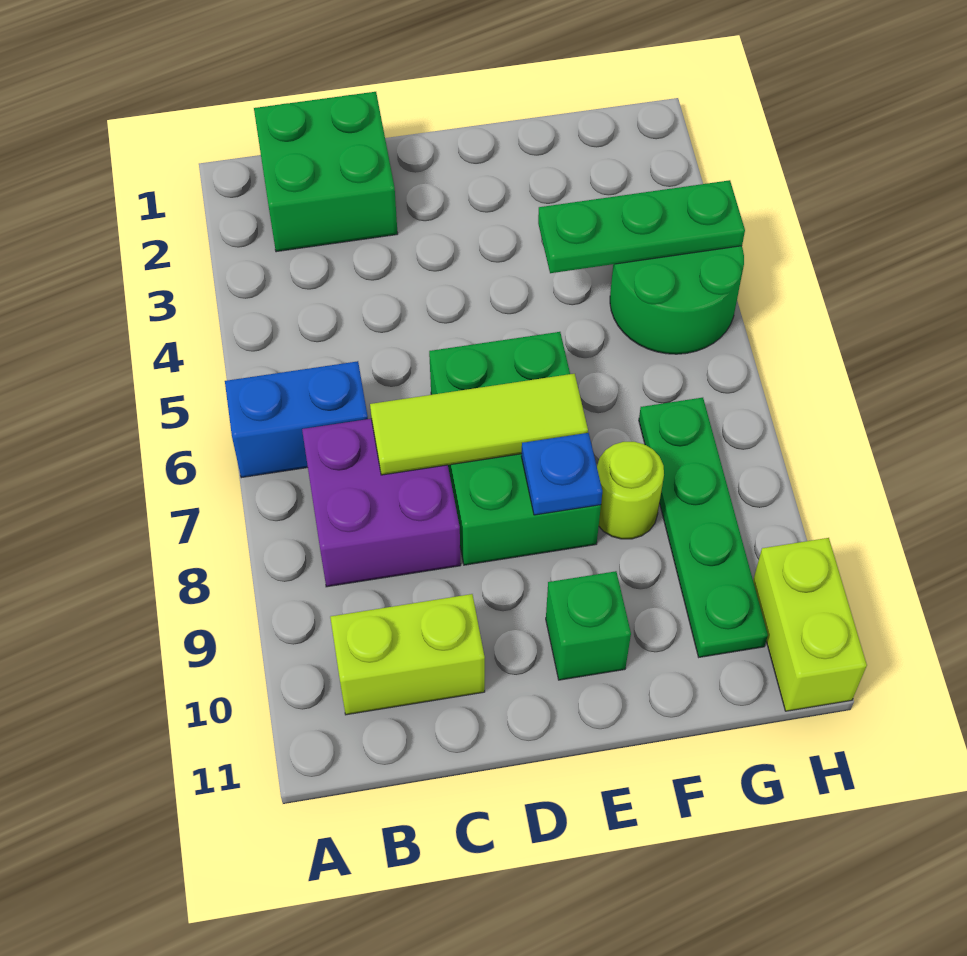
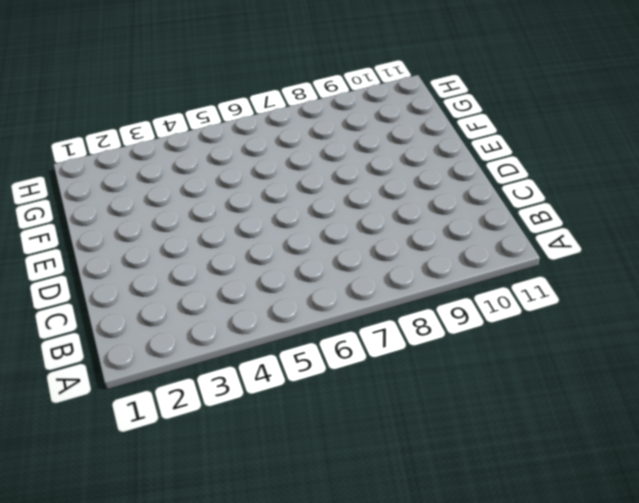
none -> blue 1x2 brick [225,361,368,478]
none -> green 2x2 brick [254,92,398,252]
none -> purple 2x2 brick [302,419,461,587]

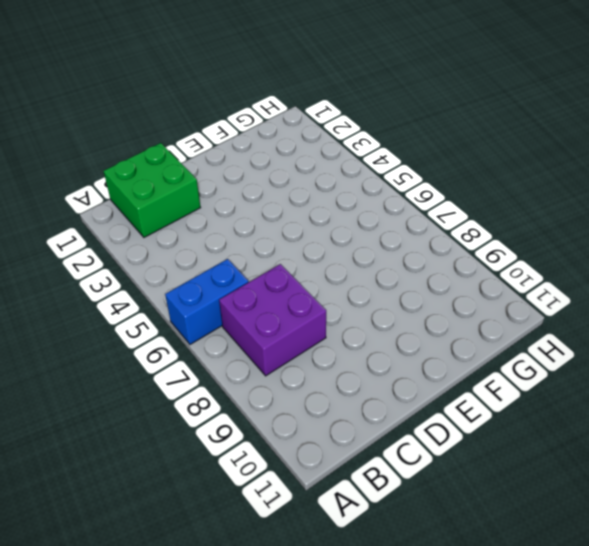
none -> lime 1x2 brick [330,594,485,715]
none -> green 2x3 brick [429,332,601,565]
none -> green 1x1 brick [546,571,631,680]

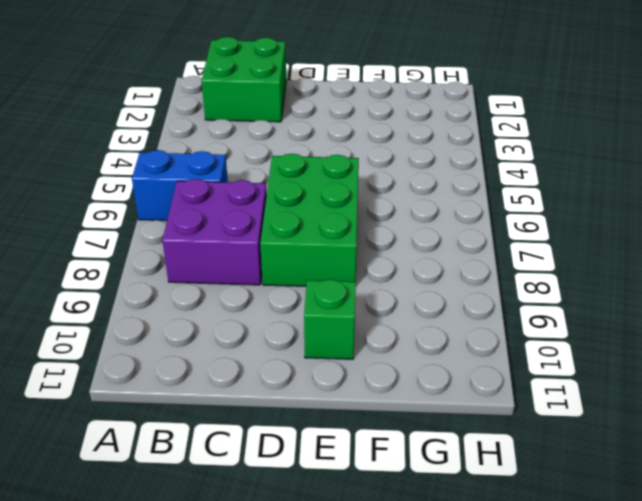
none -> lime 1x2 brick [330,594,485,715]
none -> lime 1x1 round brick [597,442,664,539]
none -> green 2x2 round brick [610,246,744,354]

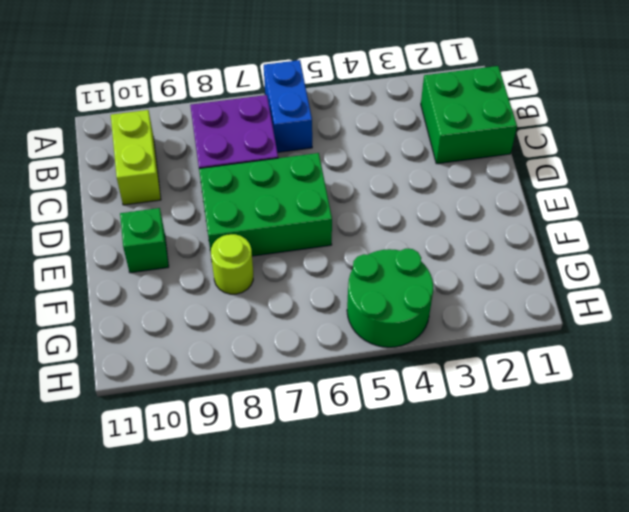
none -> green 1x4 plate [639,398,768,657]
none -> lime 1x2 brick [753,538,867,711]
none -> lime 1x3 tile [370,374,588,475]

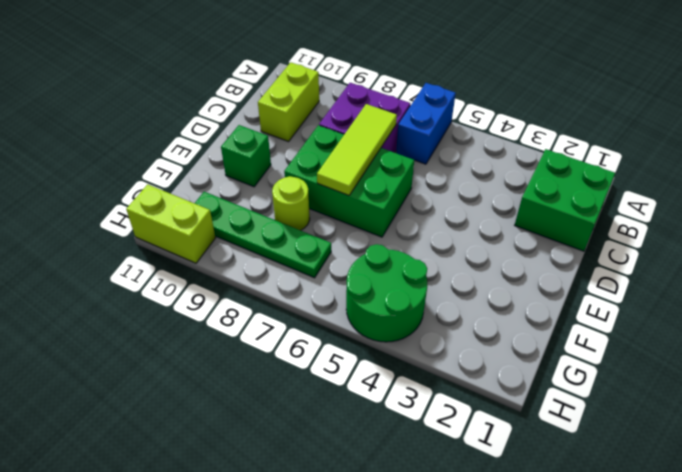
none -> blue 1x1 plate [521,433,602,515]
none -> green 1x3 plate [538,180,745,273]

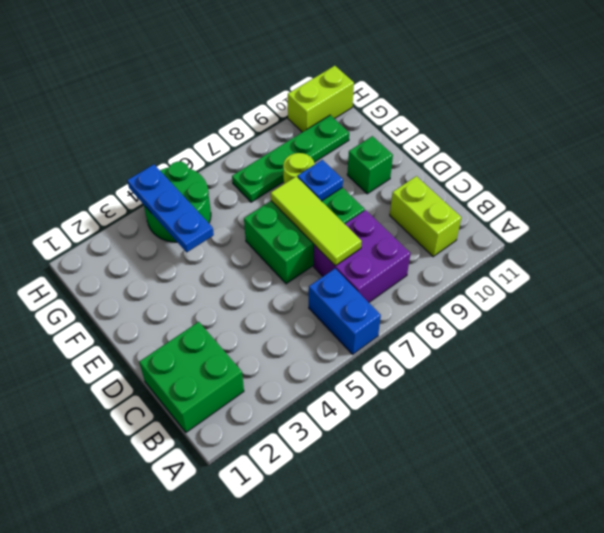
blue 1x3 plate [127,164,214,252] -> green 1x3 plate [538,180,745,273]

